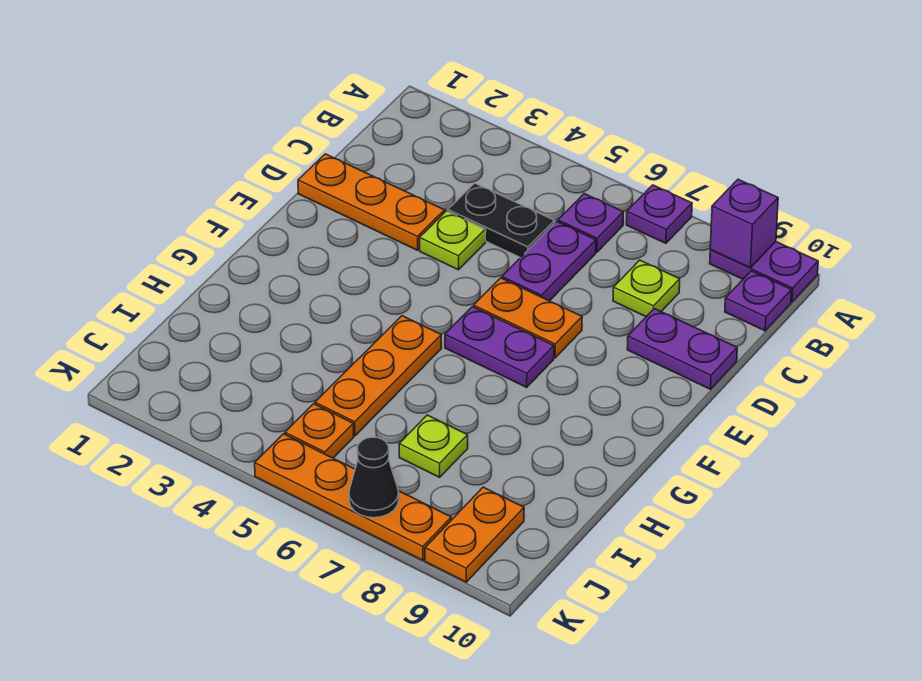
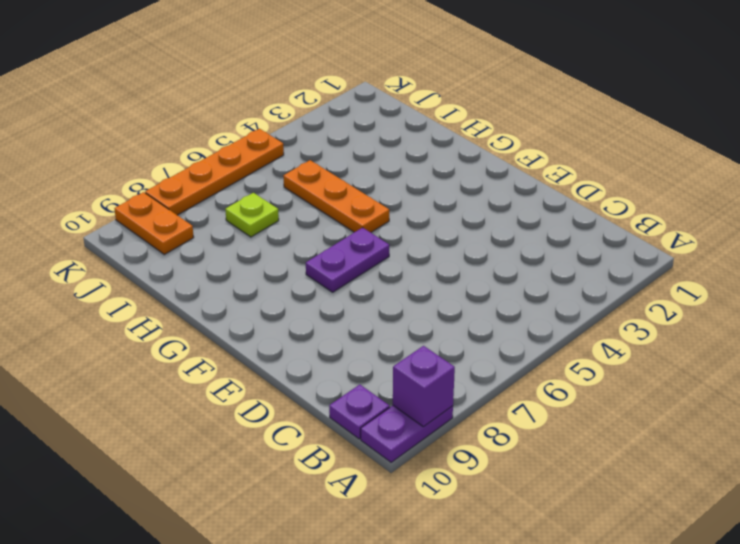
none -> purple 1x1 plate [626,185,692,243]
none -> purple 1x1 plate [558,194,623,252]
none -> black 1x2 plate [448,183,555,258]

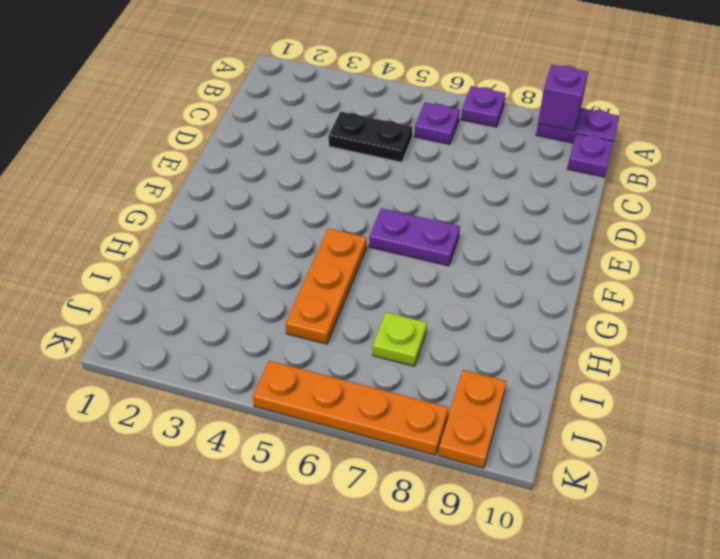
none -> purple 1x2 plate [502,221,596,301]
none -> lime 1x1 plate [613,260,680,317]
none -> orange 1x3 plate [298,154,445,250]

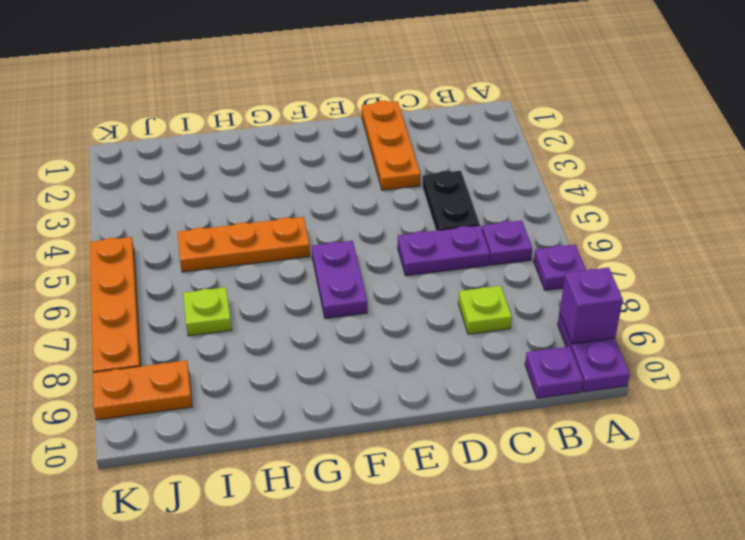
none -> lime 1x1 plate [420,211,486,270]
none -> purple 1x2 plate [627,309,737,389]
none -> orange 1x2 plate [474,278,582,358]

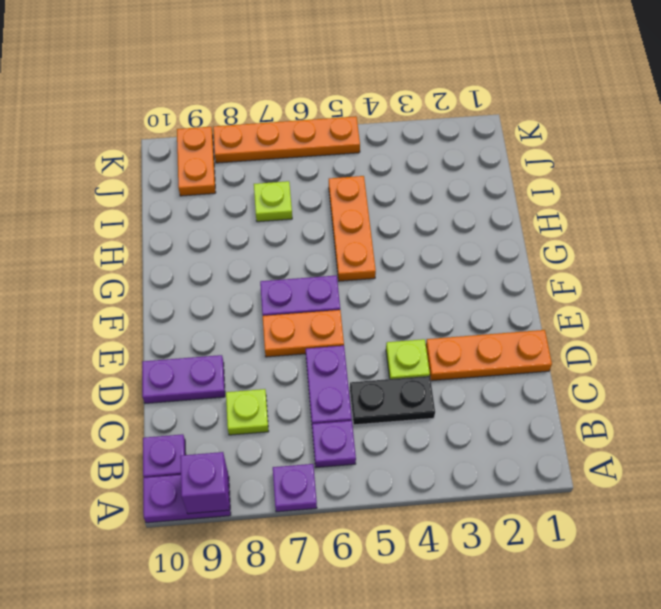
none -> orange 1x1 plate [285,404,354,458]
none -> black 1x1 cone [349,437,399,518]

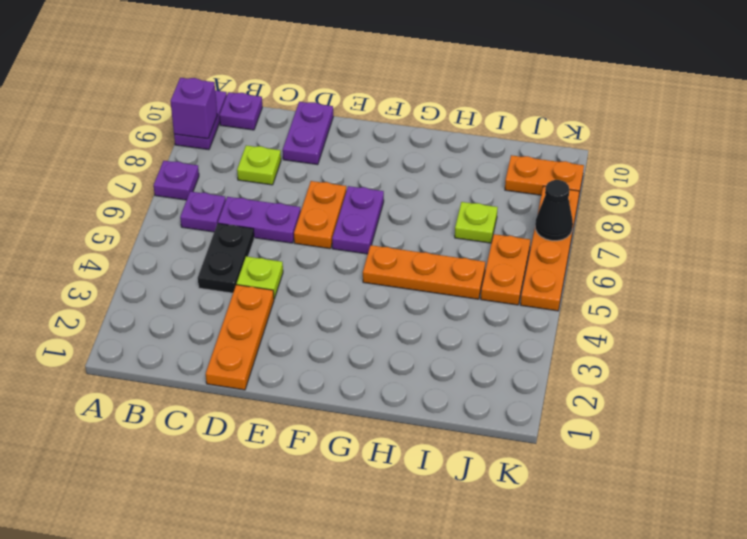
orange 1x2 plate [481,234,530,305] -> orange 1x1 plate [285,404,354,458]

